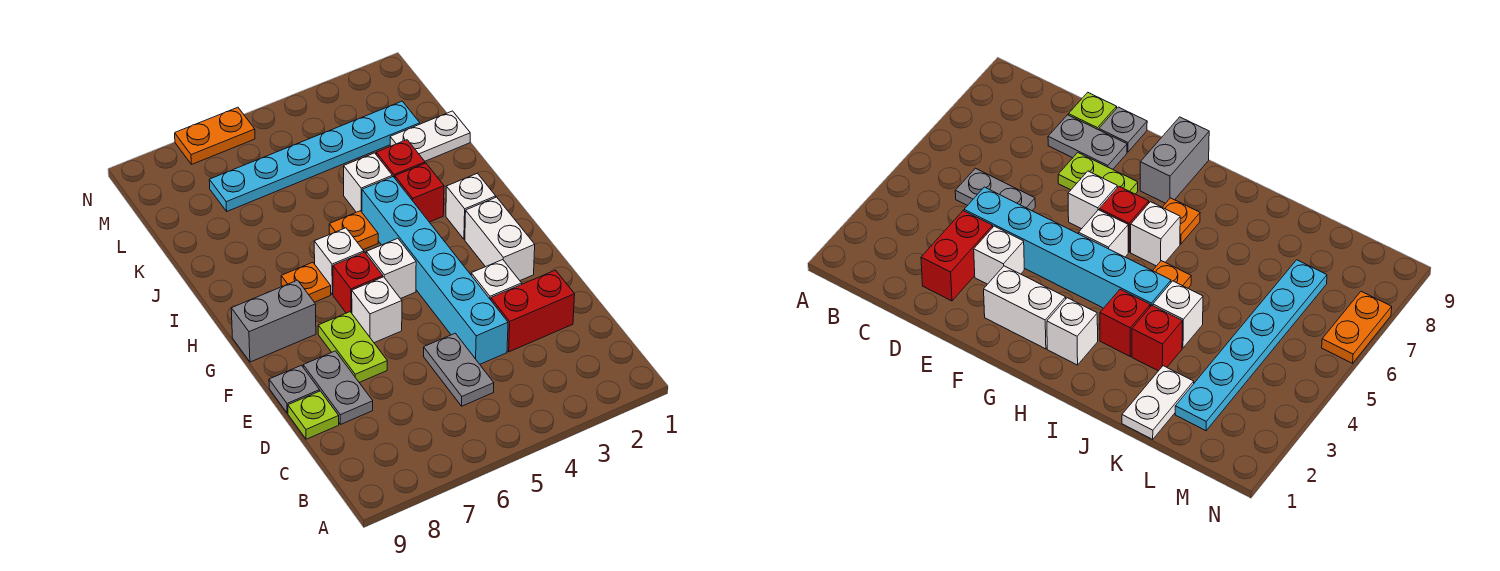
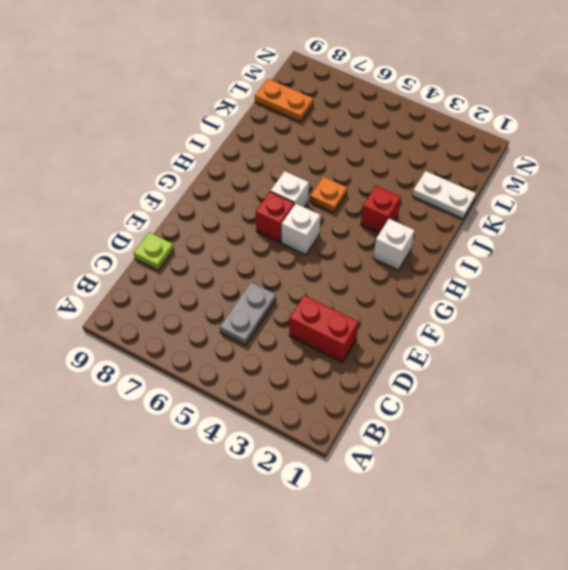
orange 1x2 plate [255,79,313,122] -> orange 1x2 plate moved to [175,107,255,165]
none -> cyan 1x6 brick [362,177,508,364]
none -> grey 1x2 plate [303,351,373,424]
none -> white 1x1 brick [471,260,522,300]

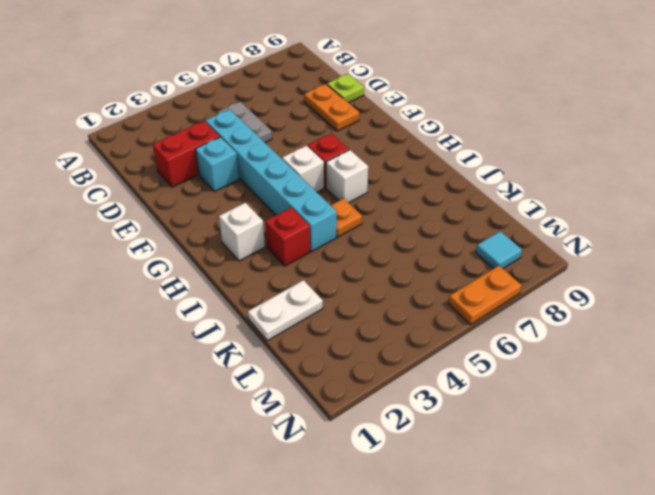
orange 1x2 plate [304,84,359,131] -> grey 1x2 plate [303,351,373,424]
cyan 1x1 brick [196,137,239,192] -> white 1x1 brick [471,260,522,300]
cyan 1x1 tile [476,231,522,269] -> none
none -> lime 1x2 plate [318,312,387,382]
none -> grey 1x1 plate [269,365,320,413]
none -> white 1x2 brick [465,197,535,280]

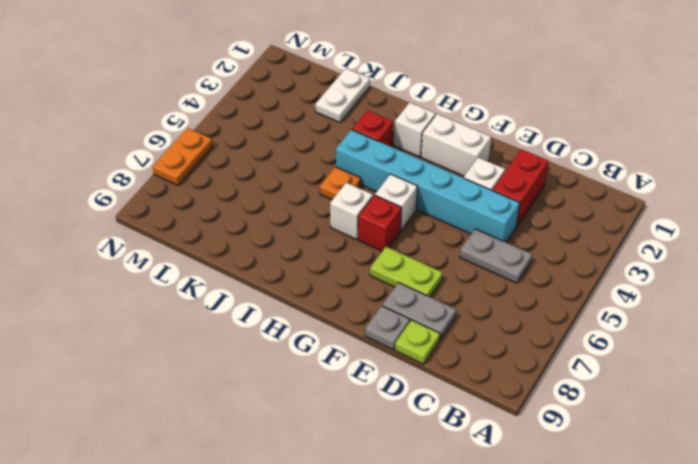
none -> white 1x1 brick [352,277,402,343]
none -> grey 1x2 brick [231,280,316,362]
none -> orange 1x1 plate [281,262,331,302]

